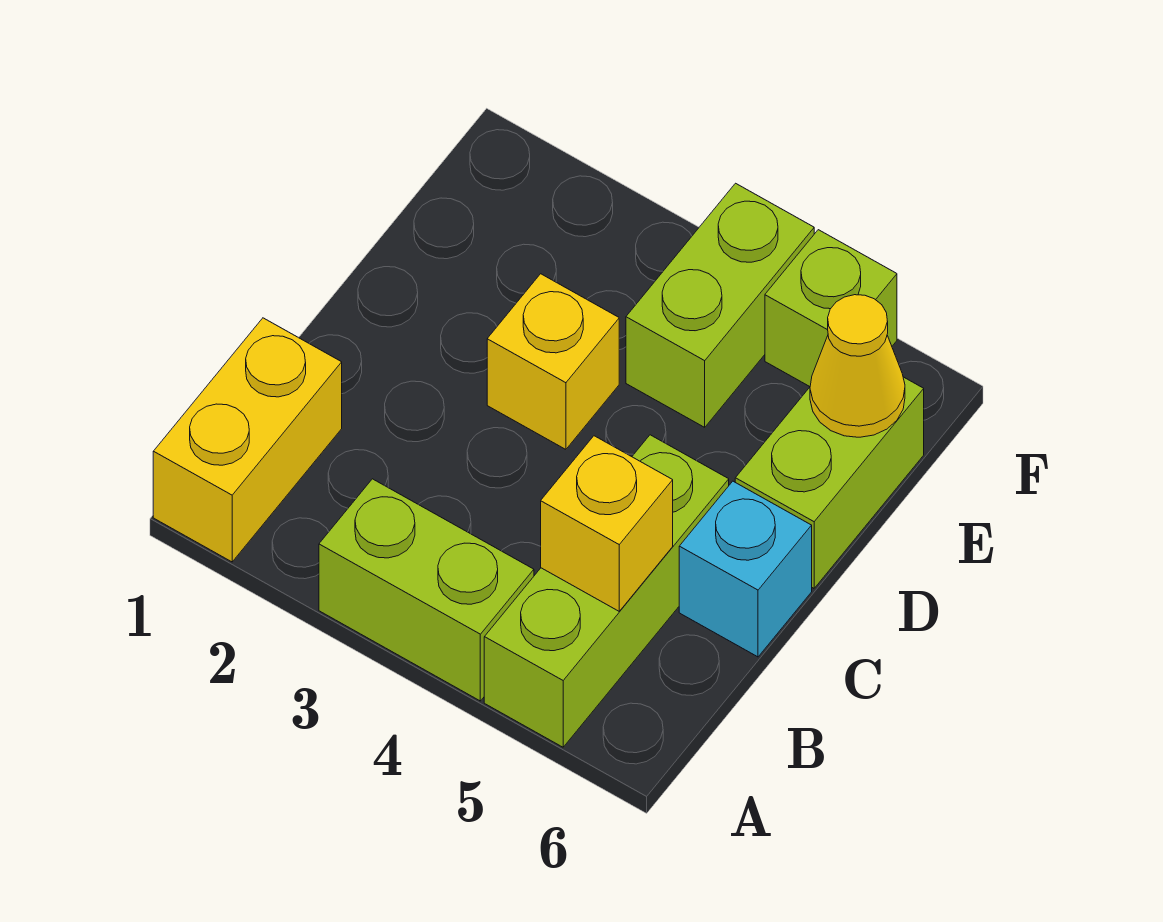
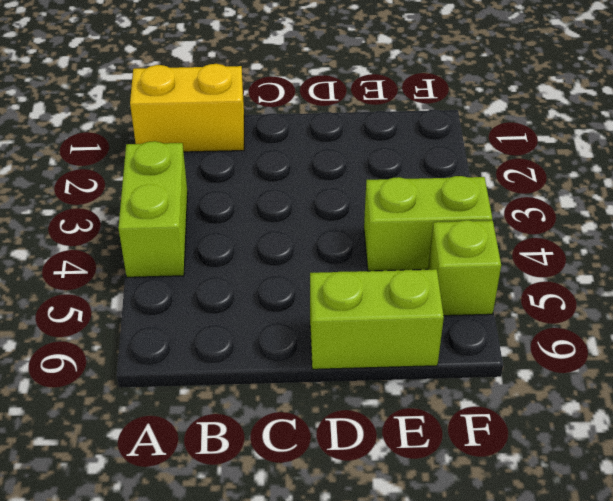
none -> lime 1x3 brick [484,435,729,747]
none -> cyan 1x1 brick [679,481,812,657]

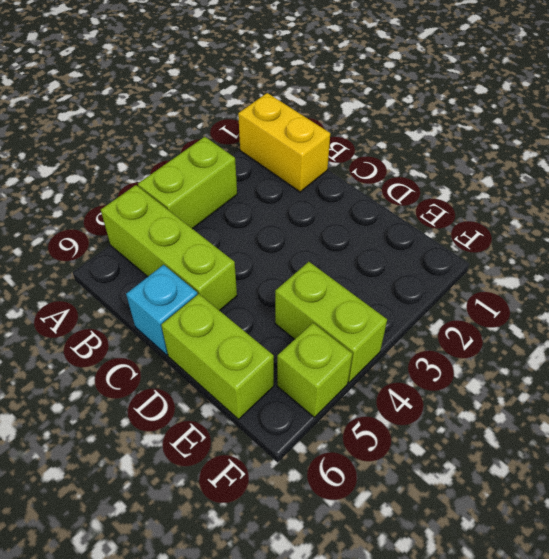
none -> yellow 1x1 brick [487,274,619,449]
none -> yellow 1x1 brick [541,436,673,611]

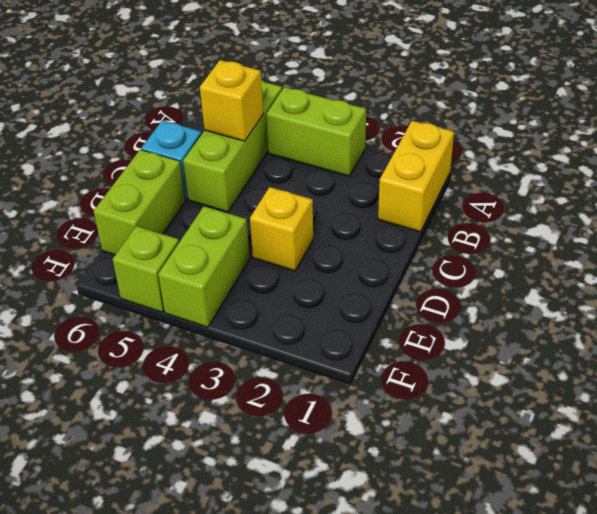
none -> yellow 1x1 cone [810,295,905,437]

